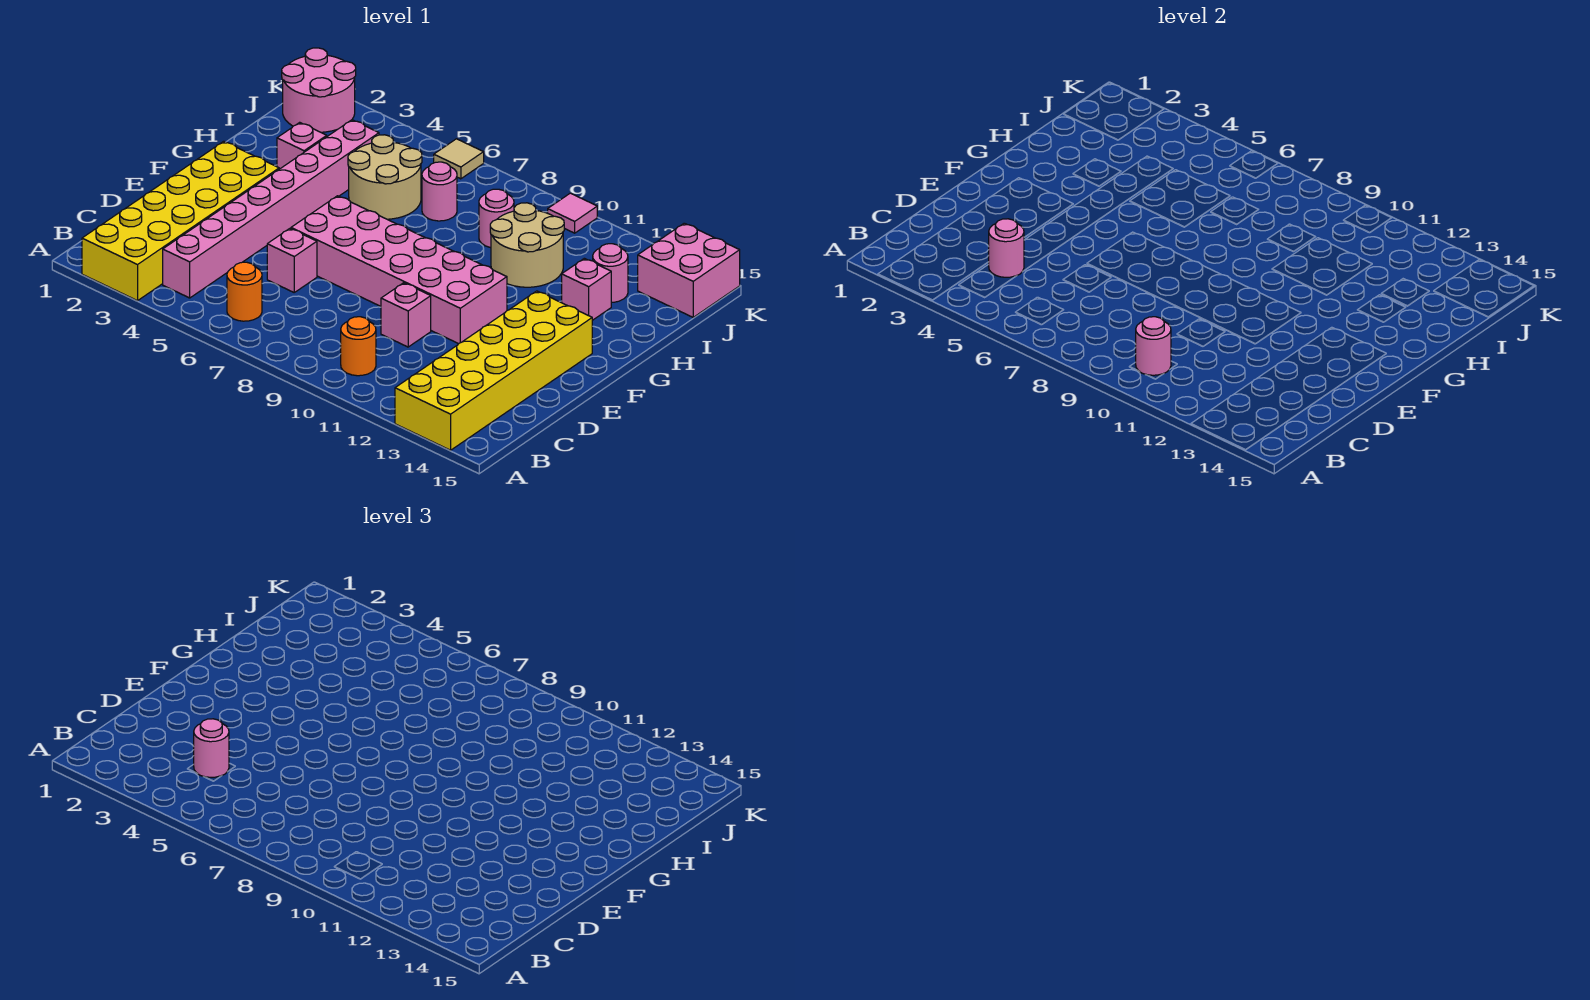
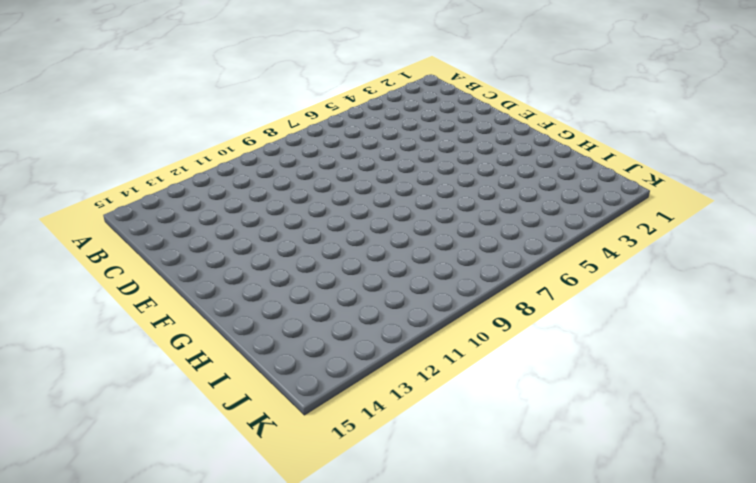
none -> yellow 2x6 brick [82,141,279,301]
none -> yellow 2x6 brick [395,291,592,450]
none -> pink 1x8 brick [163,120,379,298]

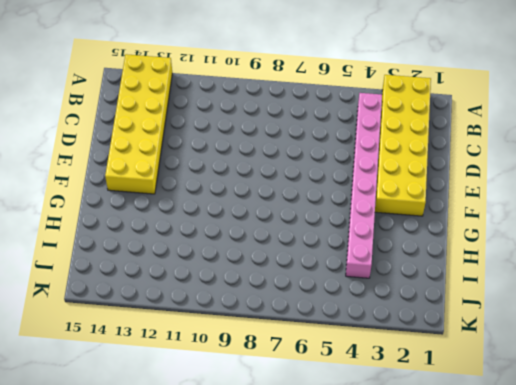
none -> orange 1x1 round brick [227,262,262,321]
none -> orange 1x1 round brick [341,317,376,376]
none -> pink 1x1 brick [267,229,317,292]

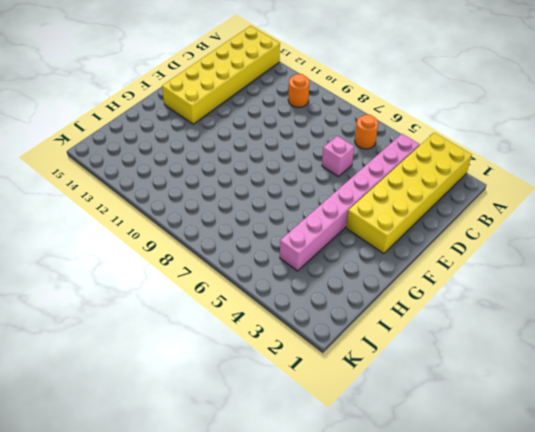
none -> pink 1x1 brick [381,283,431,347]
none -> pink 2x6 brick [291,196,507,344]
none -> pink 1x1 brick [277,122,327,169]

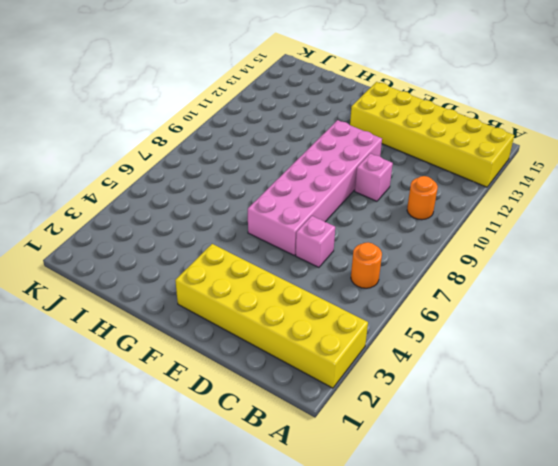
none -> pink 1x8 brick [163,120,379,298]
none -> pink 1x1 brick [277,122,327,169]
none -> tan 2x2 round brick [348,135,422,219]

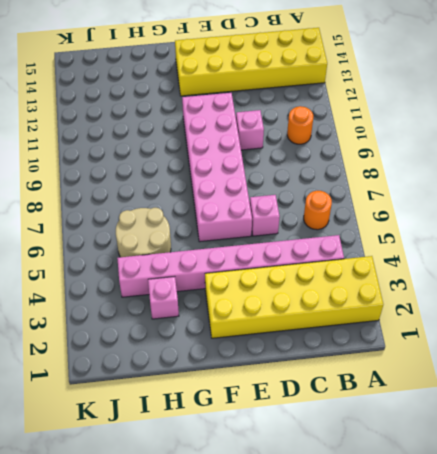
none -> tan 2x2 round brick [490,203,564,287]
none -> pink 1x1 brick [562,258,611,320]
none -> pink 1x1 round brick [422,162,457,221]

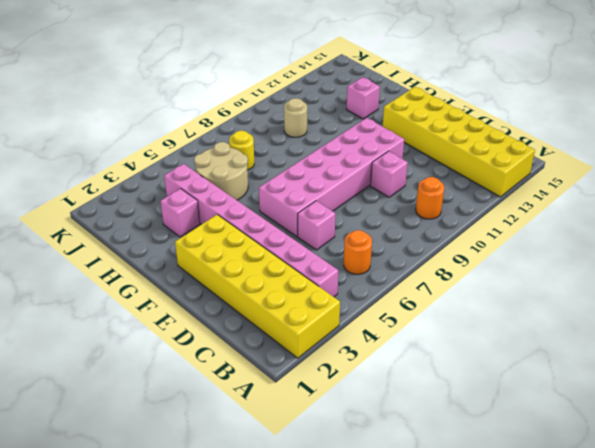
yellow 1x1 round brick [229,131,254,170] -> pink 1x1 round brick [422,162,457,221]
tan 1x1 round brick [284,98,307,137] -> tan 2x2 round brick [490,203,564,287]
none -> pink 1x1 round brick [479,189,514,248]
none -> pink 1x1 round brick [593,244,628,302]
none -> pink 2x2 round brick [282,48,356,132]

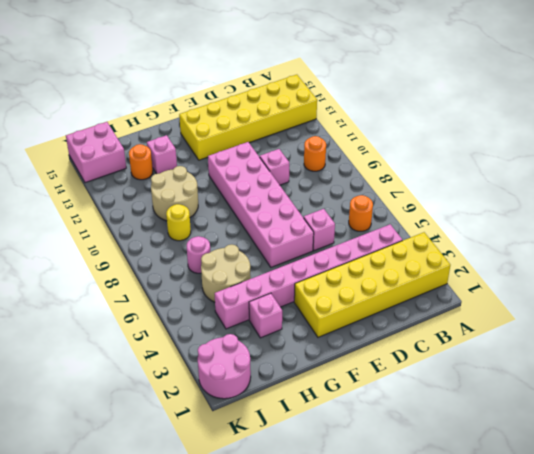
yellow 1x1 round brick [166,204,191,241] -> pink 1x1 round brick [479,189,514,248]
orange 1x1 round brick [129,144,153,180] -> pink 1x1 round brick [593,244,628,302]
none -> tan 1x1 tile [434,139,484,179]
none -> pink 1x1 tile [548,193,597,233]
none -> pink 1x1 round brick [1136,317,1171,375]

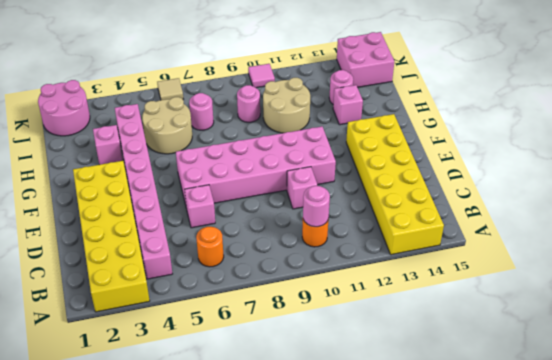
none -> pink 1x1 round brick [989,219,1024,277]
none -> pink 1x1 round brick [194,719,229,777]

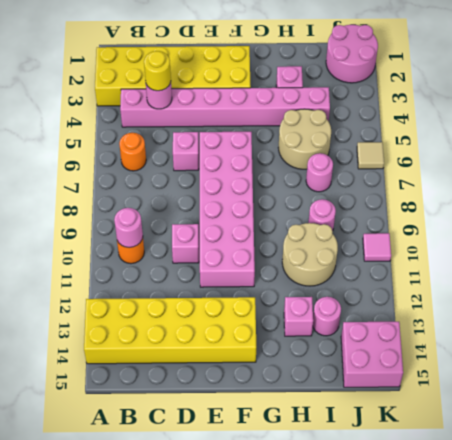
yellow 1x1 round brick [144,51,171,91] -> pink 1x1 round brick [194,719,229,777]

